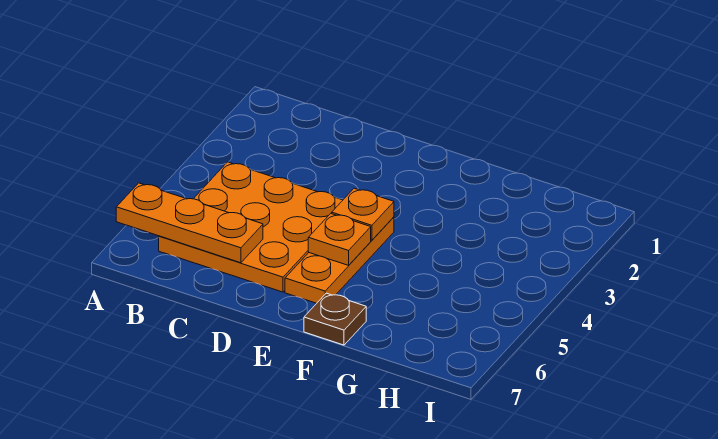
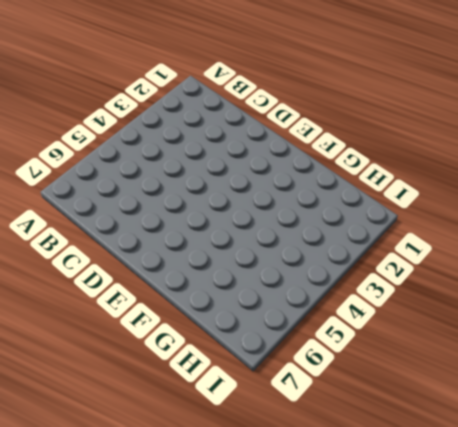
none -> orange 3x3 plate [159,162,343,292]
none -> orange 1x3 plate [285,217,394,303]

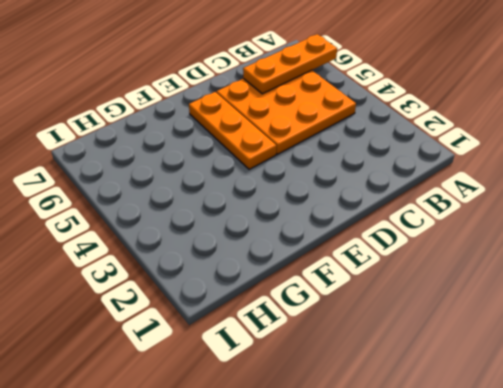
none -> brown 1x1 plate [304,293,366,345]
none -> orange 1x1 plate [332,188,394,240]

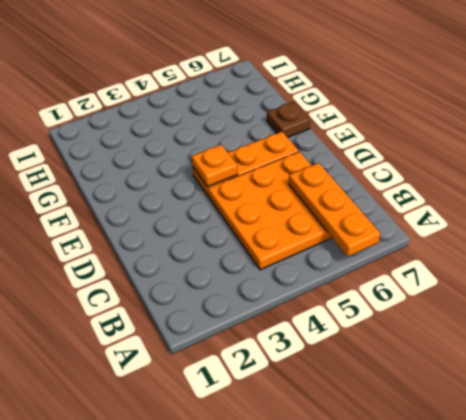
none -> orange 1x1 plate [308,214,371,265]

